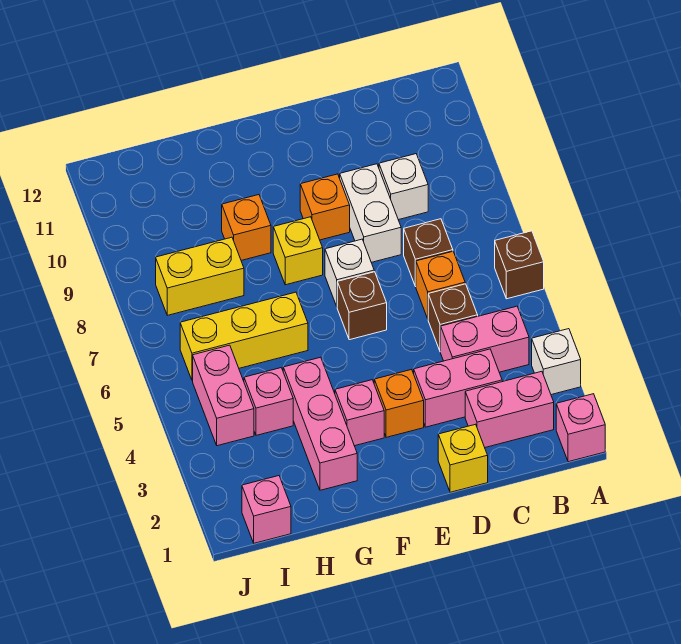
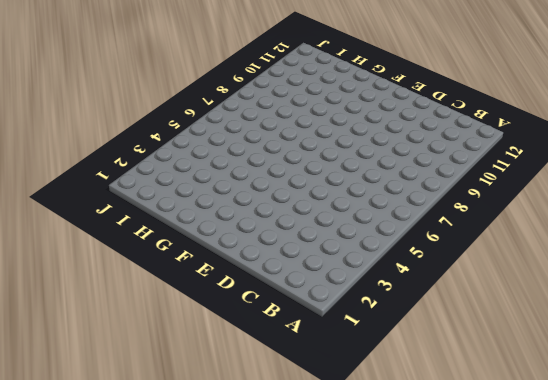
none -> pink 1x1 brick [556,394,605,462]
none -> white 1x1 brick [532,329,581,395]
none -> brown 1x1 brick [495,231,544,299]

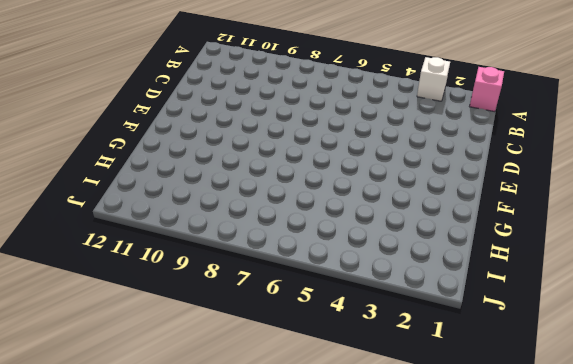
none -> brown 1x1 brick [495,231,544,299]
none -> pink 1x2 brick [465,371,554,447]
none -> pink 1x2 brick [441,306,529,372]

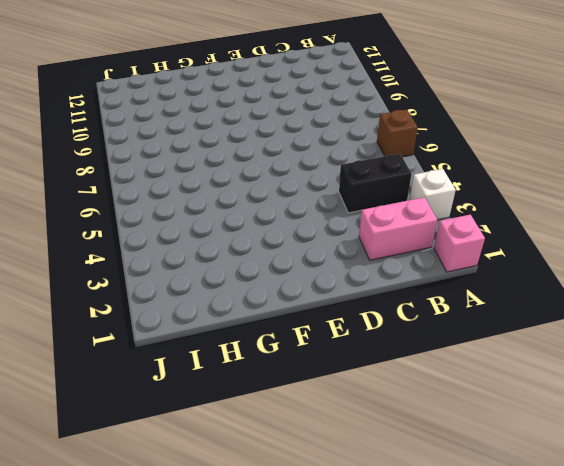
black 1x2 brick [339,154,412,213] -> pink 1x2 brick [441,306,529,372]
none -> pink 1x2 brick [414,349,502,427]
none -> brown 1x1 brick [428,284,478,352]
none -> orange 1x1 brick [416,251,465,318]

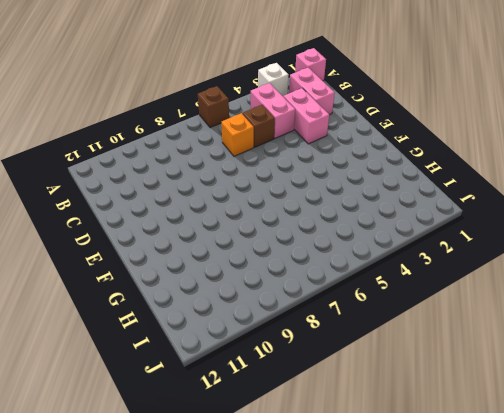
none -> brown 1x1 brick [404,219,453,286]
none -> white 1x1 brick [379,154,428,220]
none -> yellow 1x1 brick [438,424,488,492]

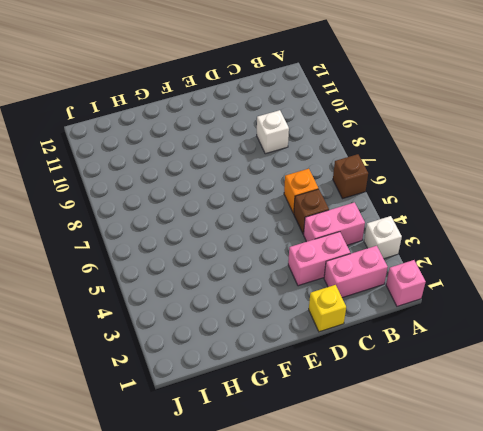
none -> brown 1x1 brick [404,219,453,286]
none -> white 1x2 brick [340,164,401,262]
none -> orange 1x1 brick [374,369,424,437]

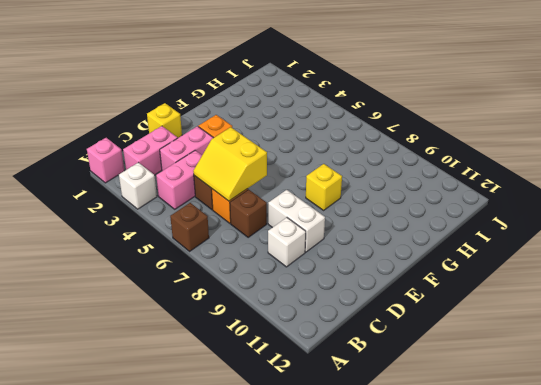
yellow 2x2 slope [193,127,267,201] -> none
none -> brown 1x1 brick [337,272,387,340]
none -> white 1x1 brick [325,239,374,306]
none -> orange 1x1 brick [300,174,350,240]

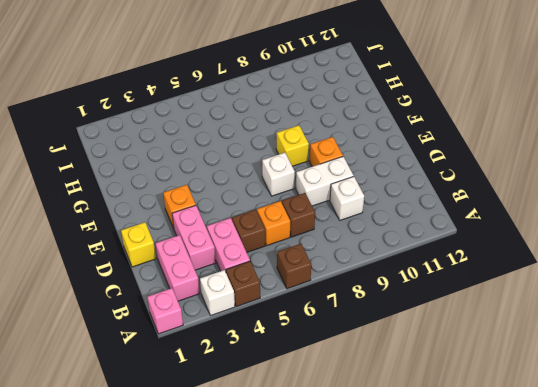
brown 1x1 brick [226,261,260,307] -> brown 1x1 brick moved to [337,272,387,340]
none -> pink 1x1 brick [335,380,384,446]
none -> pink 1x3 brick [283,357,357,490]
none -> yellow 1x3 brick [180,292,308,381]

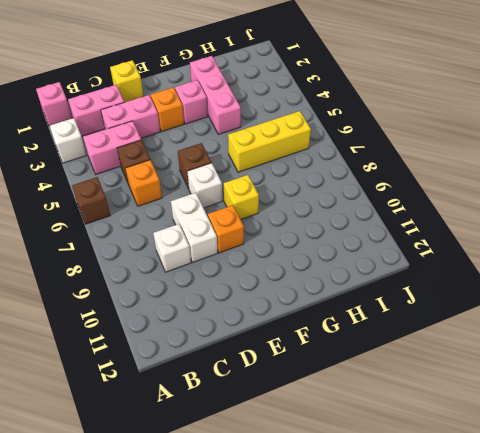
none -> brown 1x1 brick [404,219,453,286]
none -> orange 1x1 brick [222,195,271,260]
none -> pink 1x1 brick [244,368,293,435]

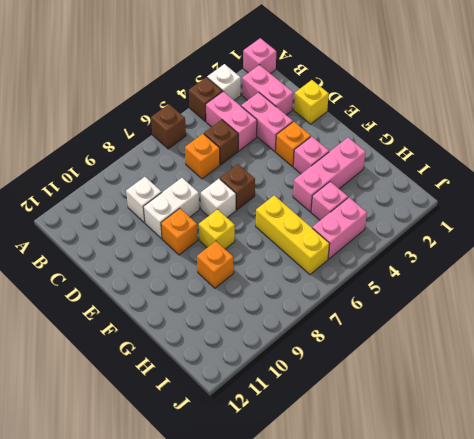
brown 1x1 brick [189,77,222,121] -> brown 1x1 brick moved to [404,219,453,286]
none -> yellow 1x2 brick [156,237,244,315]
none -> pink 1x1 brick [242,476,291,543]

